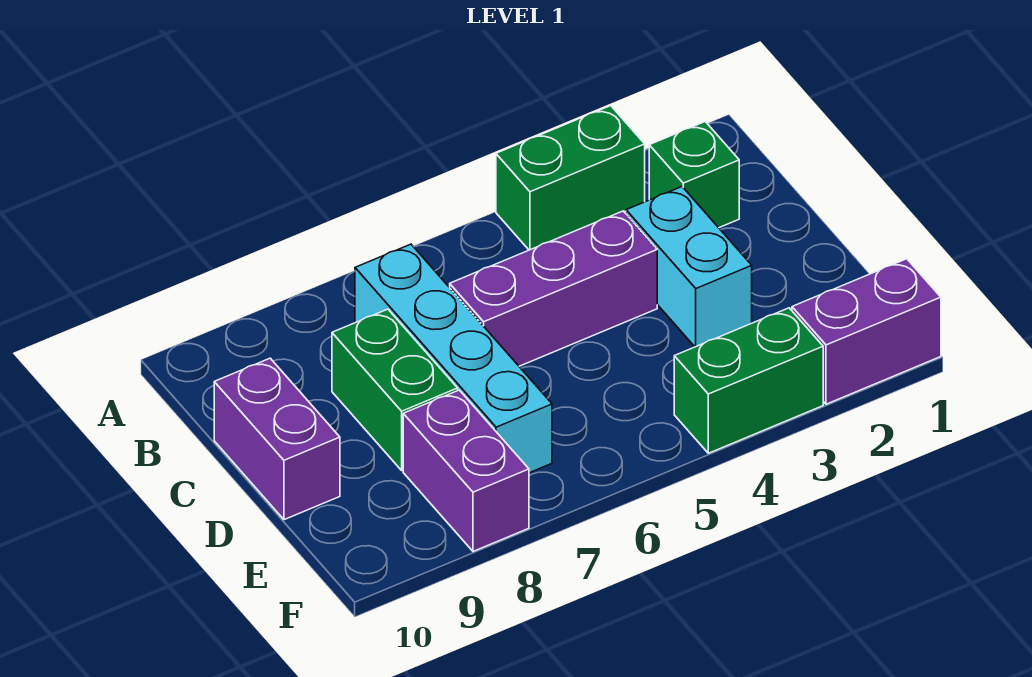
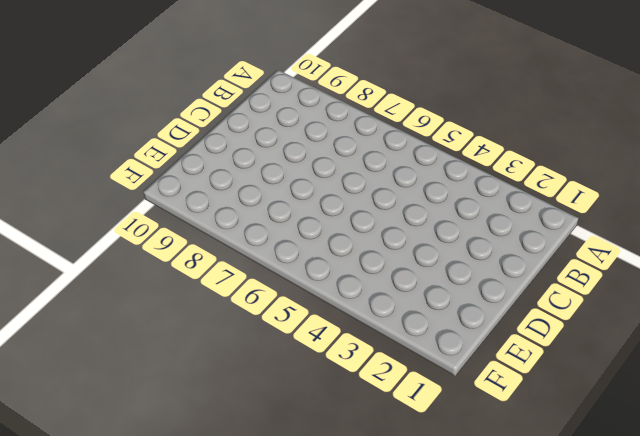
none -> green 1x2 brick [496,106,645,250]
none -> green 1x1 brick [649,122,739,228]

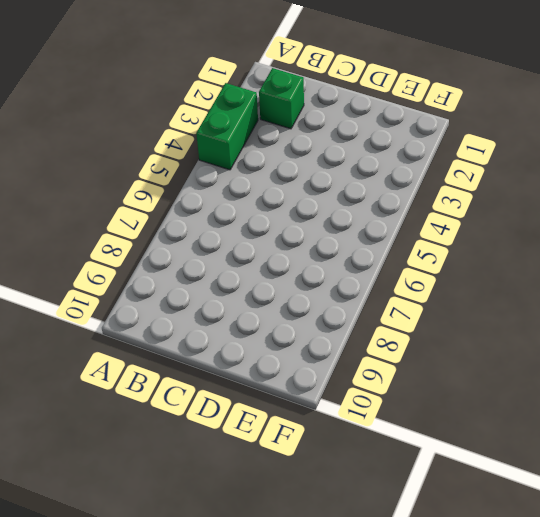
none -> cyan 1x4 brick [355,244,552,473]
none -> cyan 1x2 brick [626,187,752,347]

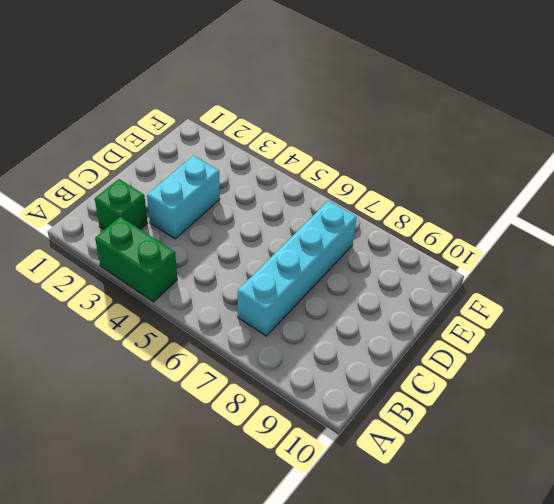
none -> purple 1x3 brick [449,211,657,366]
none -> green 1x2 brick [332,309,458,470]

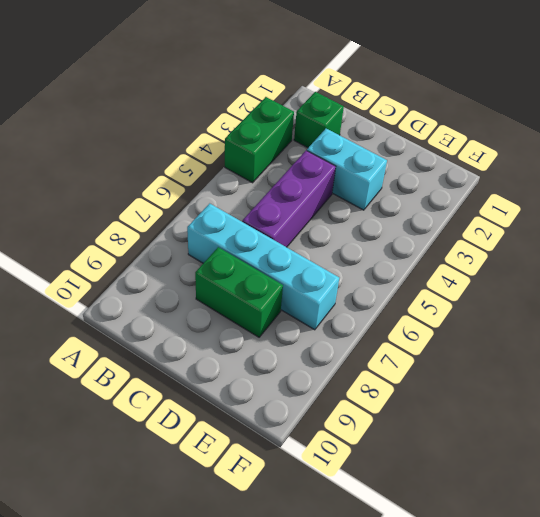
none -> purple 1x2 brick [214,358,340,520]
none -> purple 1x2 brick [403,390,529,551]

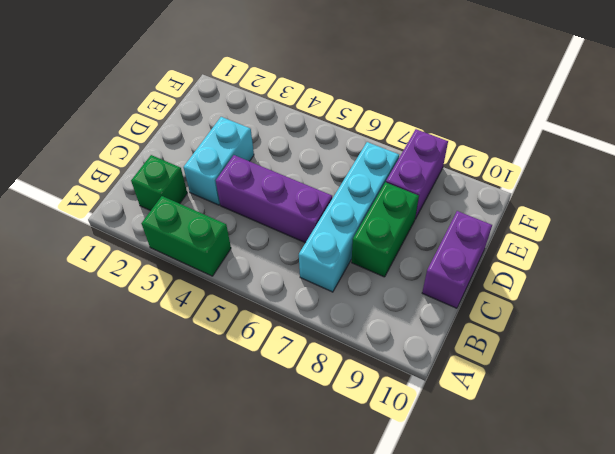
none -> purple 1x2 brick [792,259,941,404]
none -> green 1x2 brick [674,308,823,453]

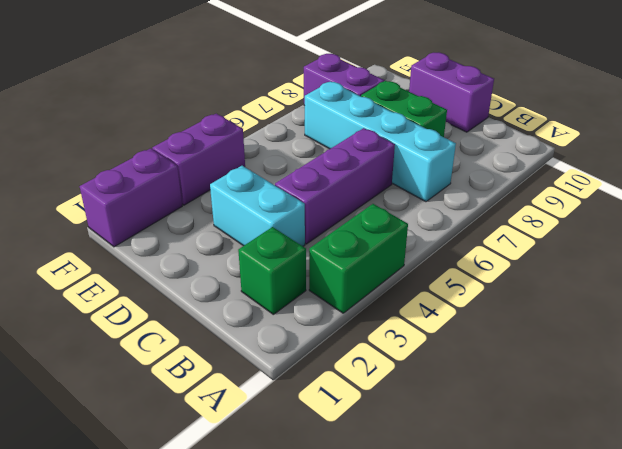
purple 1x2 brick [153,114,245,205] -> green 1x2 brick [674,308,823,453]

